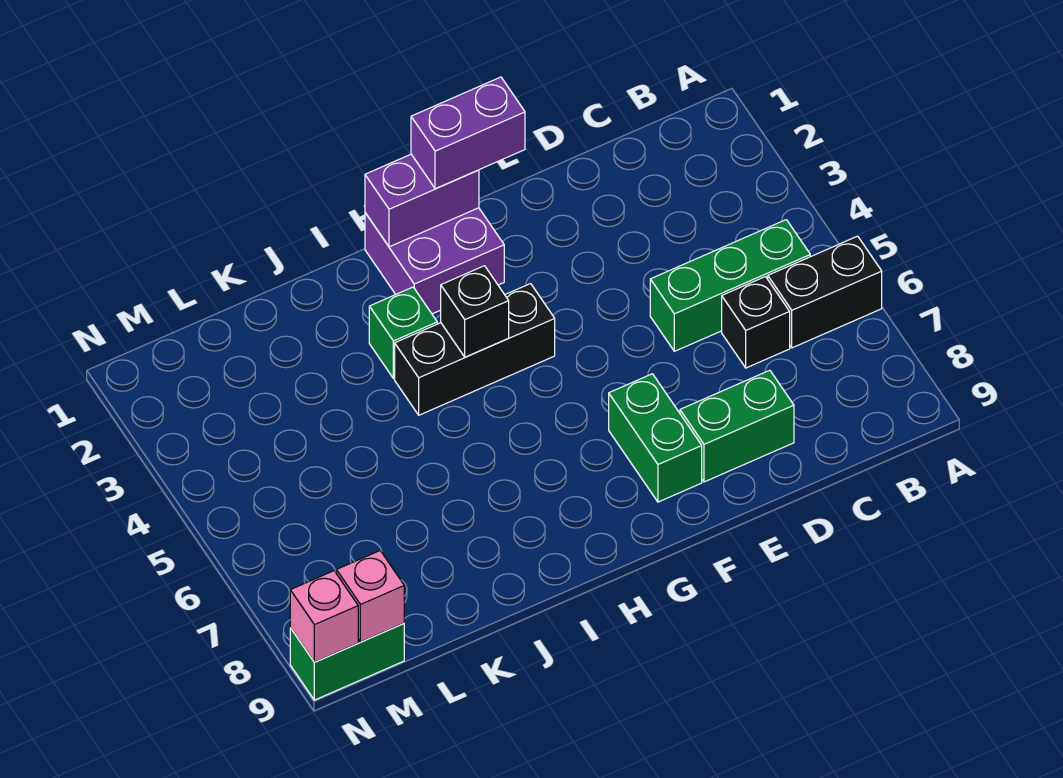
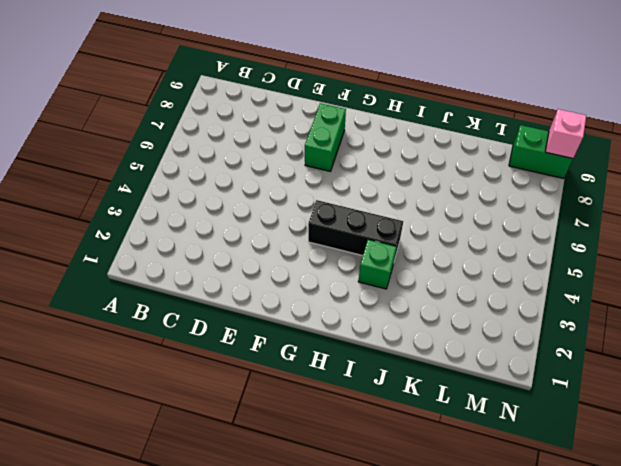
none -> black 1x2 brick [768,236,882,348]
none -> green 1x3 brick [650,220,810,351]
none -> black 1x1 brick [722,277,790,368]

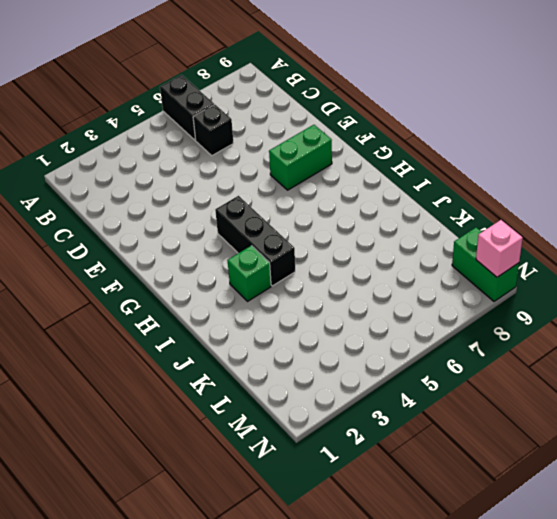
none -> green 1x3 brick [650,220,810,351]
none -> green 1x2 brick [680,370,794,482]
none -> purple 2x2 brick [365,208,504,314]

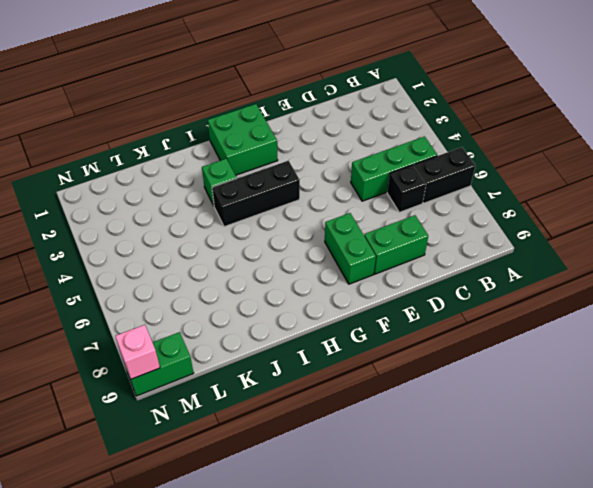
green 2x2 brick [208,104,278,175] -> purple 2x2 brick [365,208,504,314]
none -> purple 1x2 brick [365,154,479,247]
none -> black 1x1 brick [441,266,509,357]
none -> pink 1x1 brick [336,551,404,642]

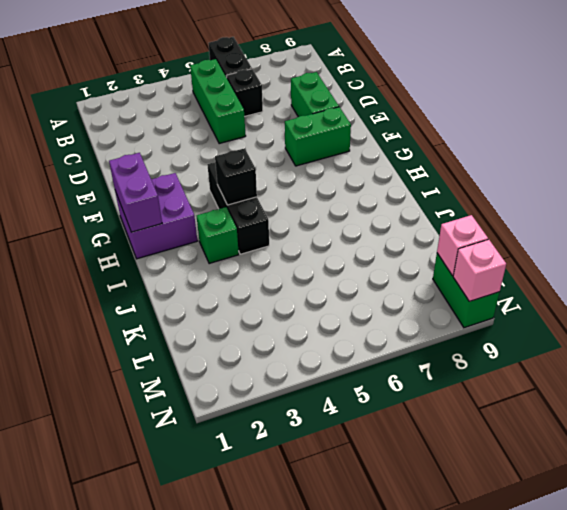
none -> purple 1x2 brick [411,77,525,189]

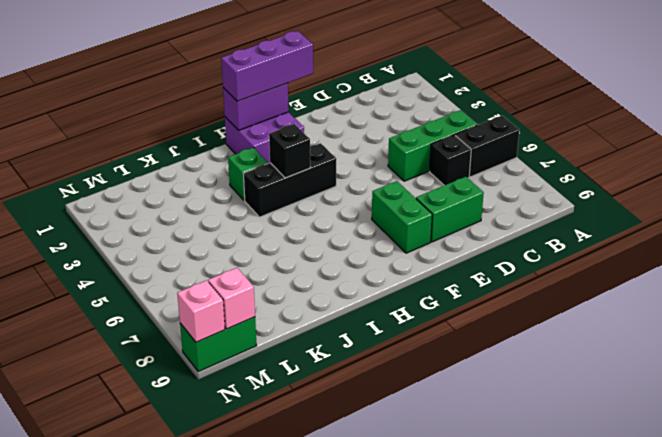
purple 1x3 brick [221,31,313,101] -> purple 1x2 brick [411,77,525,189]

